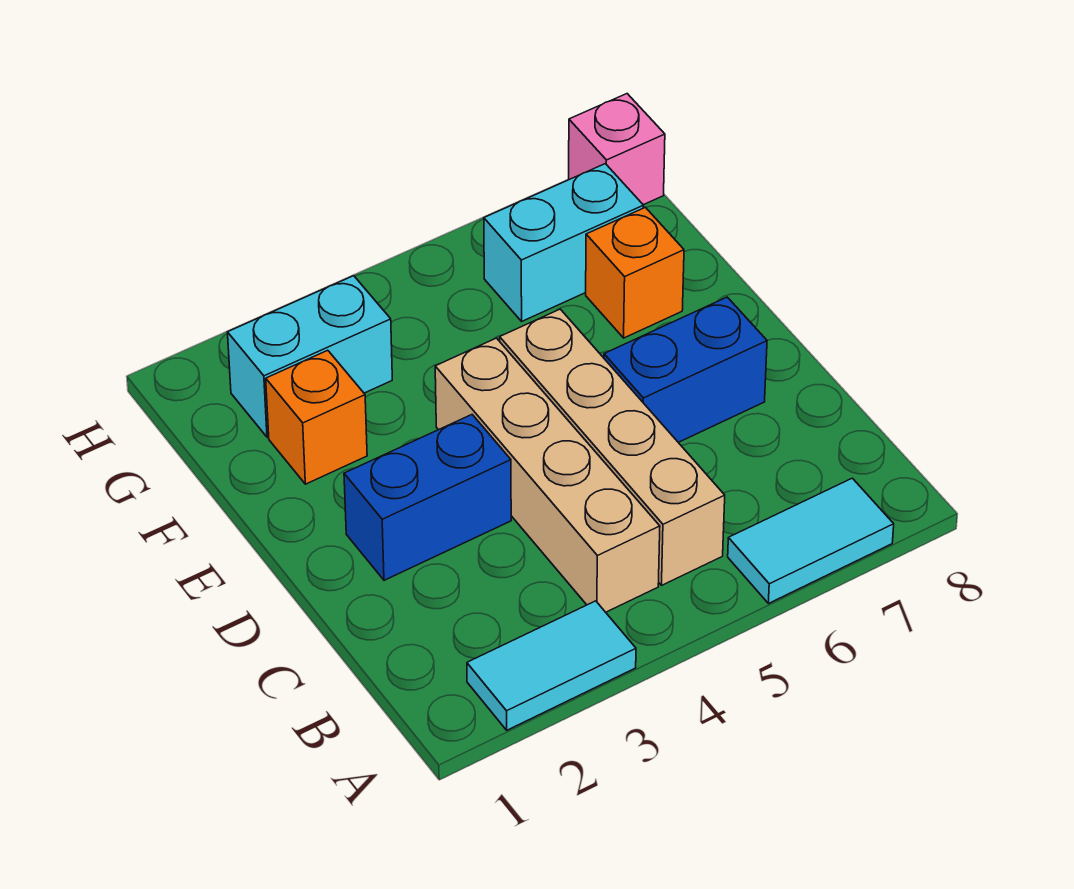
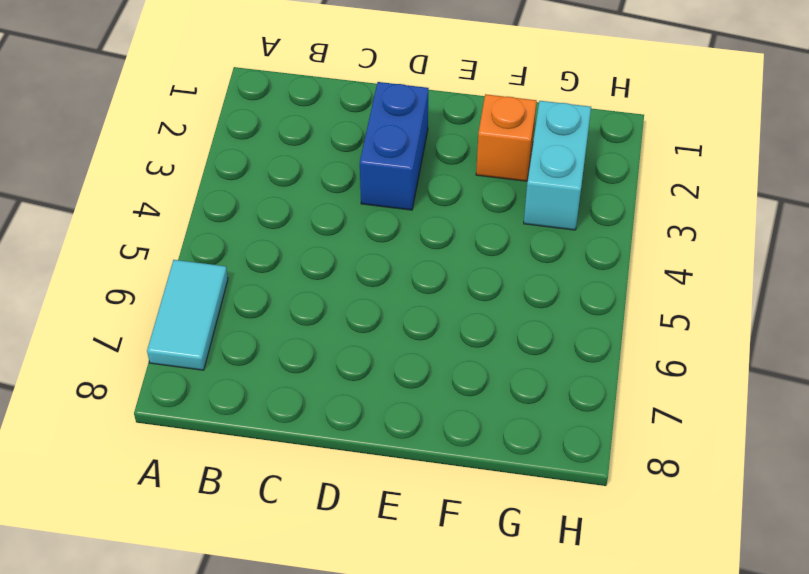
none -> cyan 1x2 tile [467,601,636,730]
none -> tan 1x4 brick [435,338,660,612]

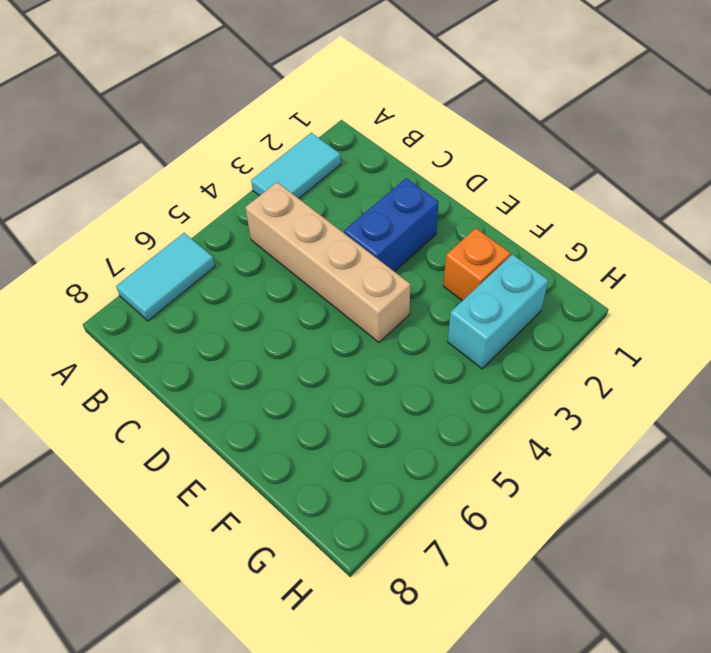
none -> tan 1x4 brick [500,309,725,585]
none -> blue 1x2 brick [604,297,767,442]

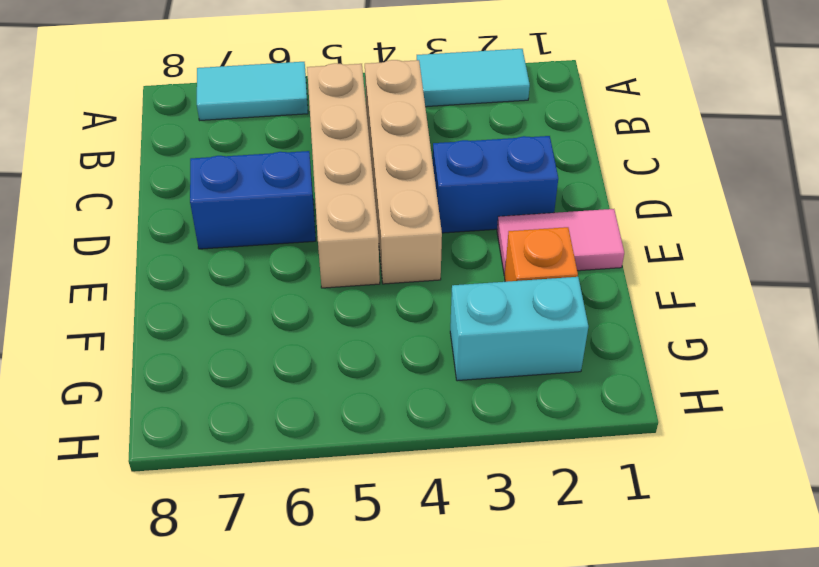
pink 1x2 tile [497,209,624,275] -> none
none -> orange 1x1 brick [586,207,684,338]
none -> cyan 1x2 brick [484,164,644,321]

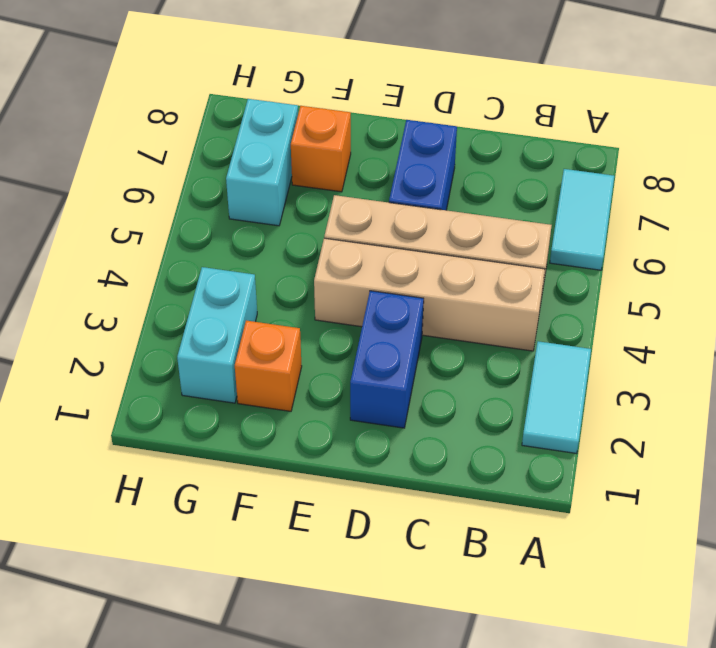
none -> pink 1x1 brick [569,94,665,205]

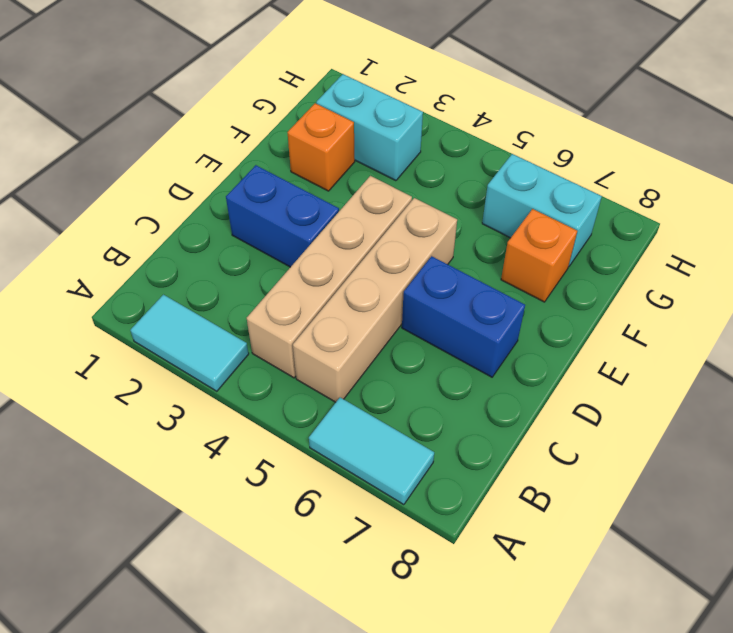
none -> pink 1x1 brick [569,94,665,205]

